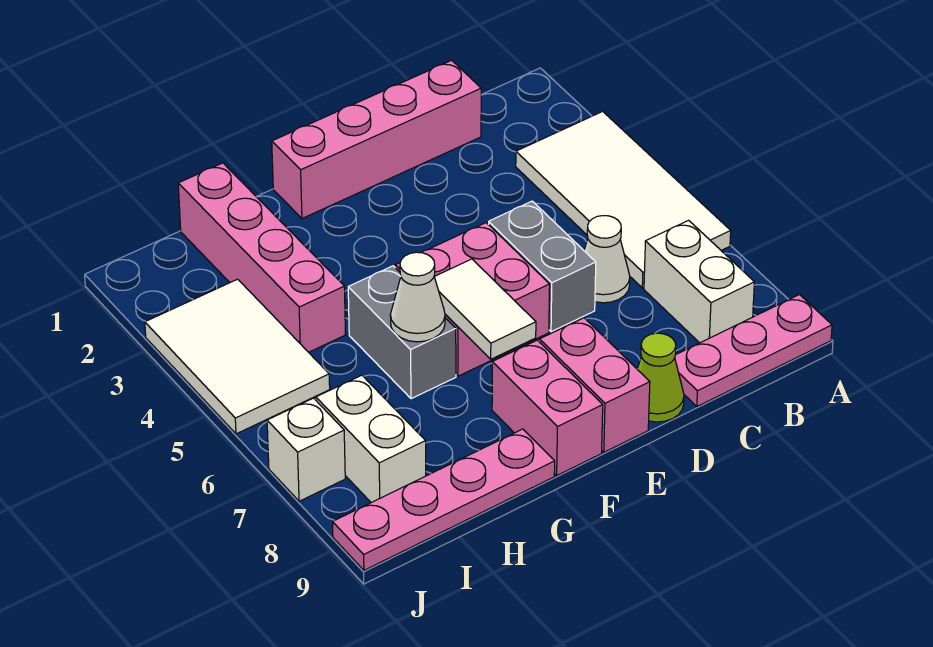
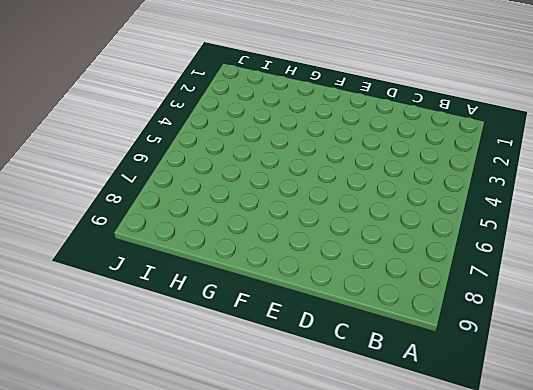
none -> white 2x4 tile [516,111,731,288]
none -> pink 1x3 plate [675,295,832,406]
none -> white 1x2 brick [644,220,754,343]

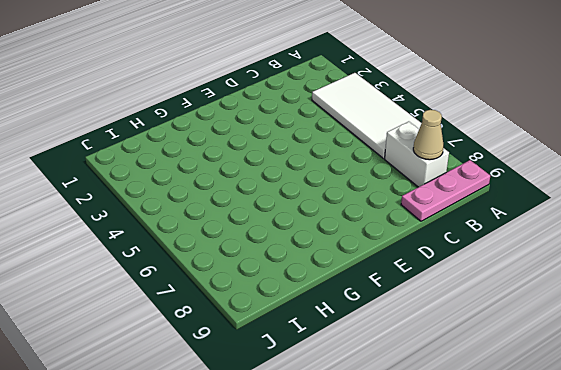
tan 1x1 cone [413,110,444,160] -> none
none -> pink 1x4 brick [272,60,481,219]
none -> white 1x1 cone [584,216,630,303]
none -> grey 1x2 brick [489,201,596,332]

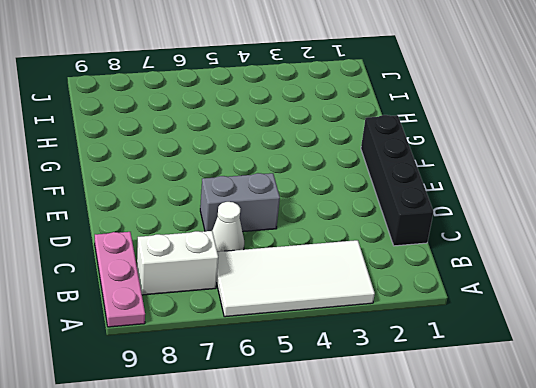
black 1x4 brick [361,115,433,246] -> pink 1x4 brick [272,60,481,219]
none -> lime 1x1 cone [637,333,684,422]
none -> pink 2x2 brick [395,223,550,376]
none -> pink 1x2 brick [540,318,650,452]

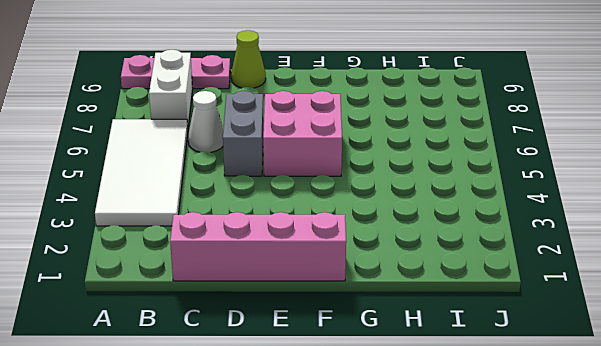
none -> pink 1x2 brick [540,318,650,452]
none -> pink 1x2 brick [492,340,603,475]
none -> grey 1x2 brick [348,266,456,399]

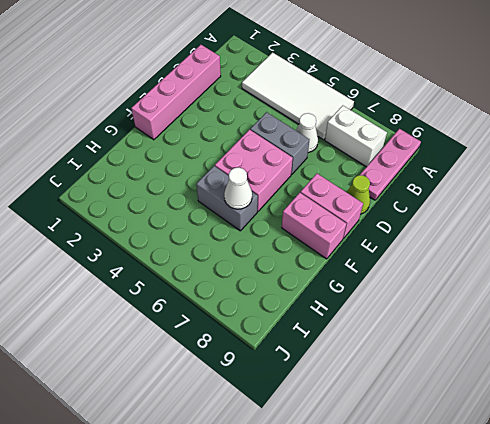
none -> pink 1x4 plate [333,429,555,570]
none -> pink 1x4 brick [178,163,345,352]
none -> white 2x3 tile [145,279,330,434]

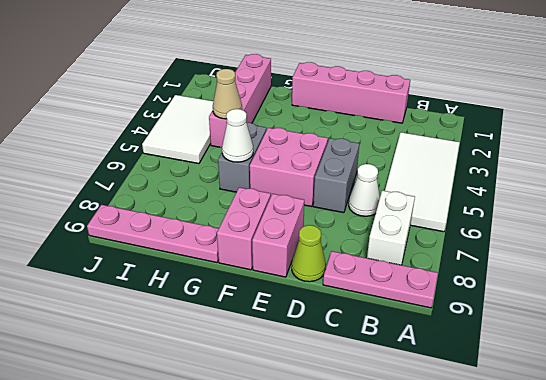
tan 1x1 cone [213,69,242,119] -> none
none -> white 1x2 brick [316,375,426,503]
none -> white 1x1 brick [267,398,345,501]
none -> white 1x2 tile [434,259,536,359]

